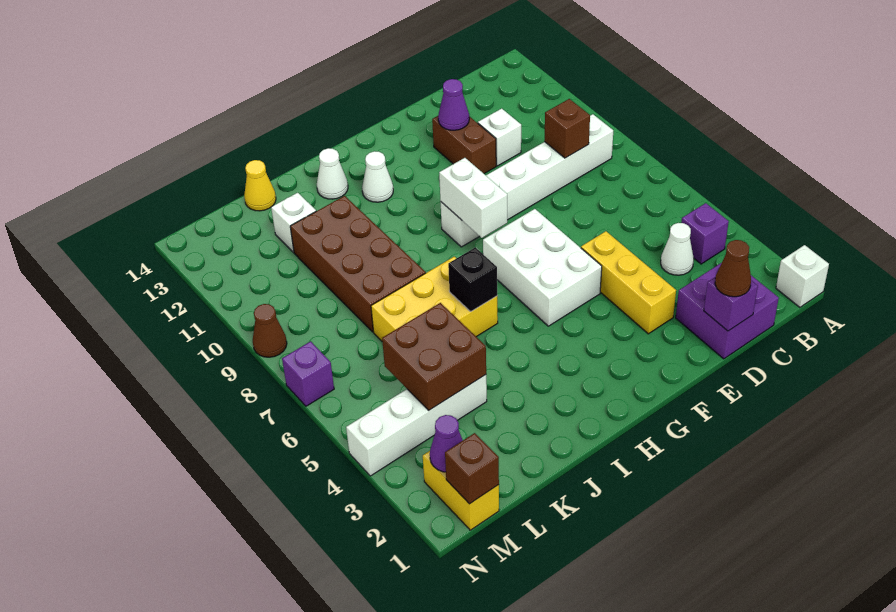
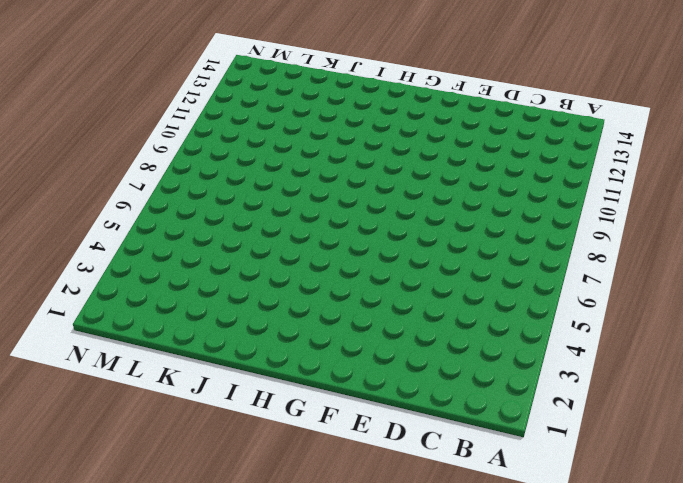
none -> white 1x1 brick [776,245,829,307]
none -> purple 1x1 brick [681,203,729,264]
none -> white 1x6 brick [441,114,613,247]

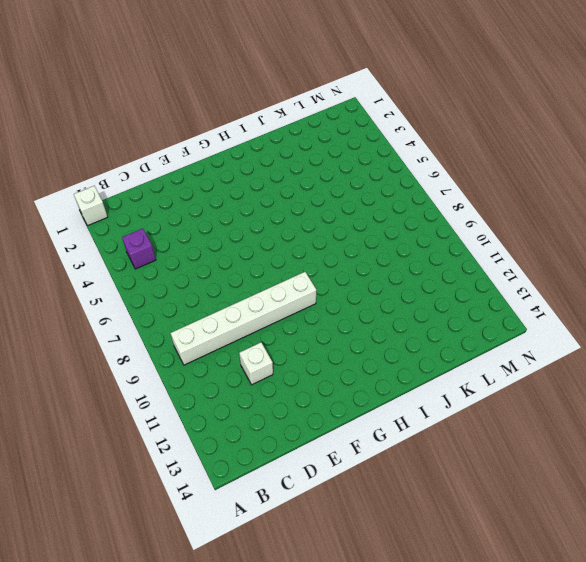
none -> purple 2x2 brick [676,263,779,359]
none -> white 1x1 cone [661,223,694,275]
none -> yellow 1x3 brick [581,231,676,334]

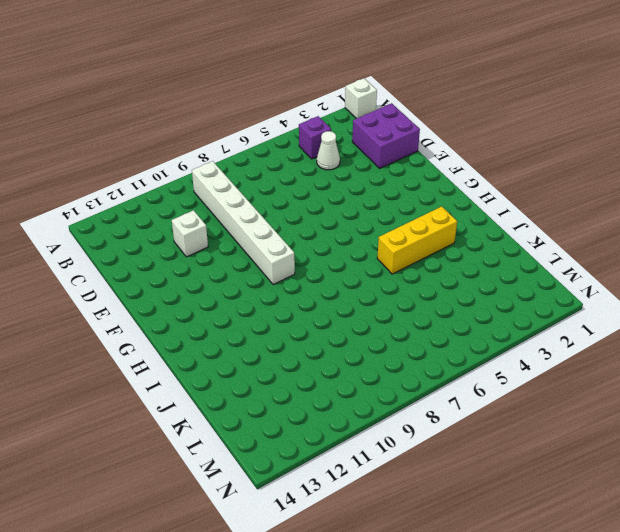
yellow 1x3 brick [377,206,457,274] -> yellow 1x3 brick moved to [581,231,676,334]
none -> brown 1x2 brick [432,116,496,174]
none -> white 2x3 brick [483,209,602,326]
none -> white 1x1 cone [362,151,393,202]

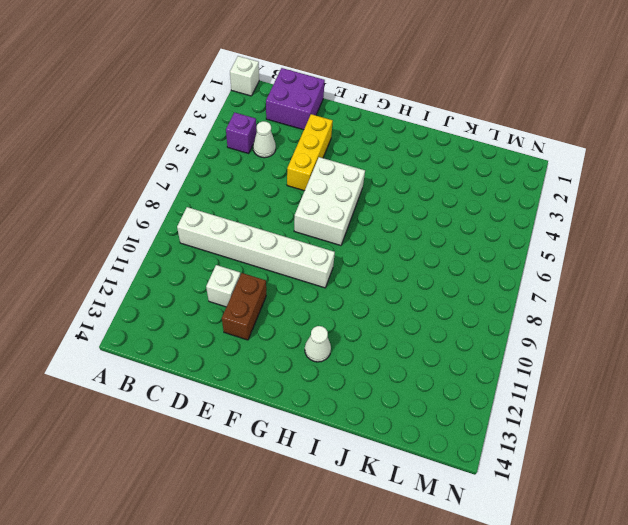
none -> yellow 2x3 brick [371,257,498,341]
none -> white 1x1 cone [317,148,348,199]
none -> brown 2x4 brick [290,196,426,332]

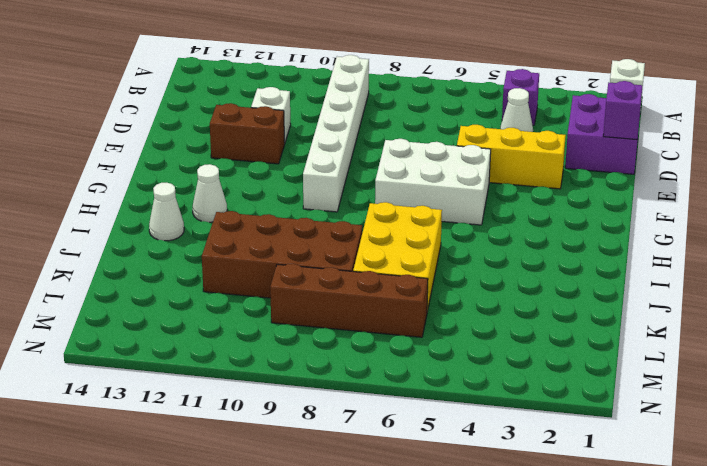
brown 1x4 brick [270,264,428,337] -> none
none -> white 1x4 brick [346,375,487,476]
none -> white 1x1 brick [271,193,316,252]
none -> yellow 1x1 cone [244,160,276,211]

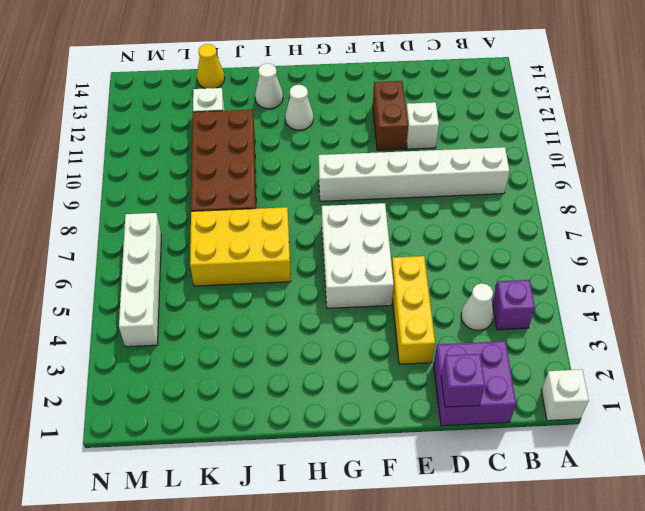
white 1x4 brick [119,213,161,347] -> white 1x4 brick turned to [346,375,487,476]
none -> yellow 1x2 brick [423,451,499,530]
none -> purple 1x1 brick [282,341,334,406]
none -> brown 1x1 cone [253,304,287,357]

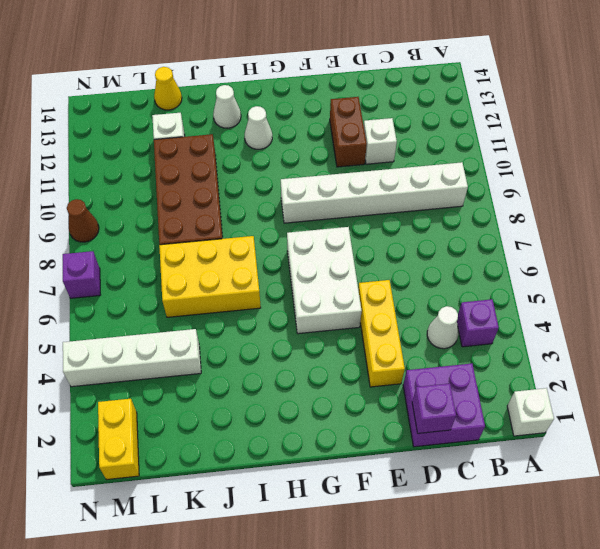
none -> brown 1x1 brick [544,99,590,158]
none -> purple 1x1 cone [438,79,469,130]
none -> white 1x2 brick [439,158,507,238]

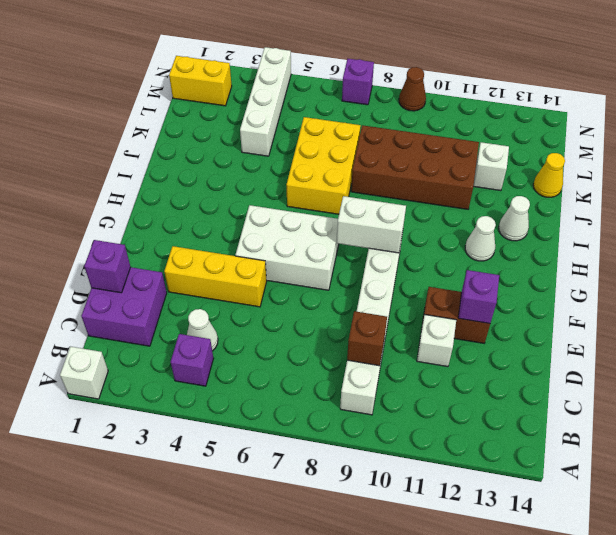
purple 1x1 brick [458,270,499,323] -> purple 1x1 cone [438,79,469,130]
none -> black 1x1 brick [448,247,497,311]
none -> brown 2x2 brick [382,303,486,410]
none -> brown 1x1 brick [445,433,499,504]

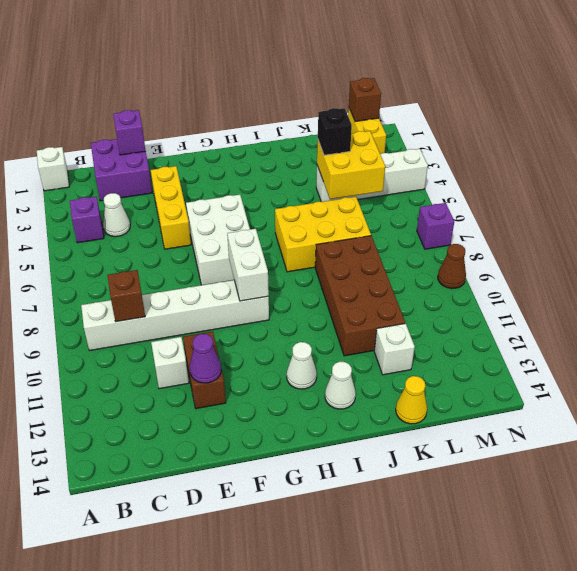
yellow 2x2 brick [317,131,385,199] -> brown 2x2 brick [382,303,486,410]
black 1x1 brick [318,108,352,155] -> black 1x1 brick moved to [448,247,497,311]
none -> purple 1x1 cone [430,415,463,472]
none -> brown 1x1 cone [715,240,751,297]

